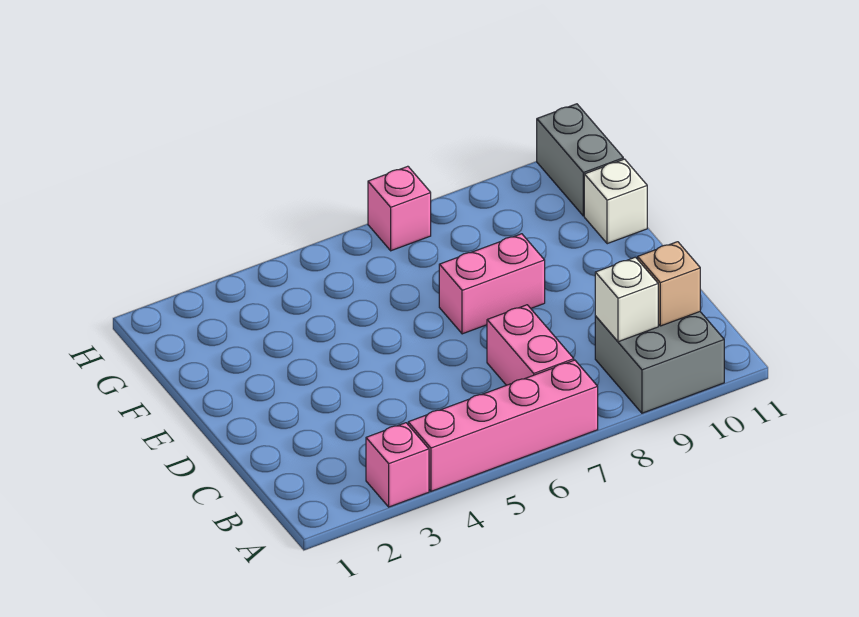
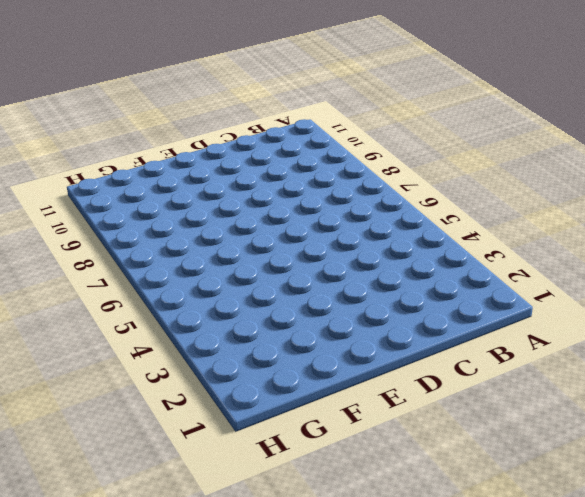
none -> pink 1x1 brick [366,423,429,507]
none -> pink 1x4 brick [408,360,598,491]

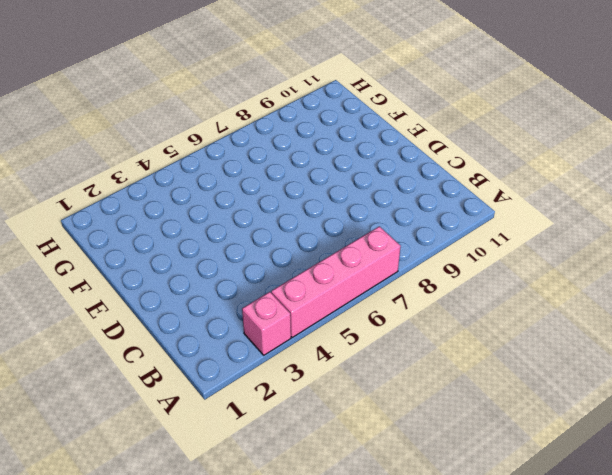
none -> grey 2x2 brick [595,312,724,413]
none -> pink 1x2 brick [487,305,574,385]

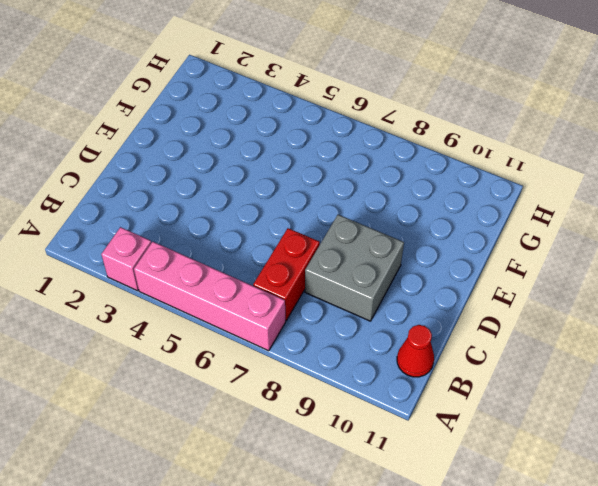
red 1x2 brick [253,228,320,321] -> pink 1x2 brick [487,305,574,385]
red 1x1 cone [397,325,434,377] -> none
grey 2x2 brick [305,214,404,321] -> grey 2x2 brick moved to [595,312,724,413]
none -> pink 1x2 brick [439,234,545,334]
none -> white 1x1 brick [584,159,647,244]

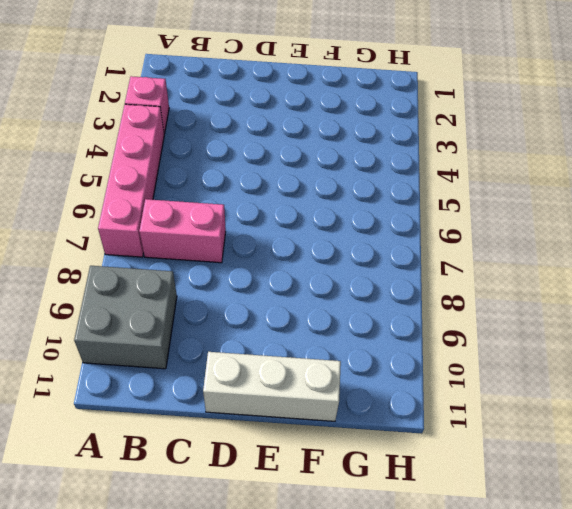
white 1x3 brick [203,352,341,421] -> white 1x1 brick [584,159,647,244]
none -> pink 1x2 brick [439,234,545,334]
none -> grey 1x2 brick [537,104,623,216]

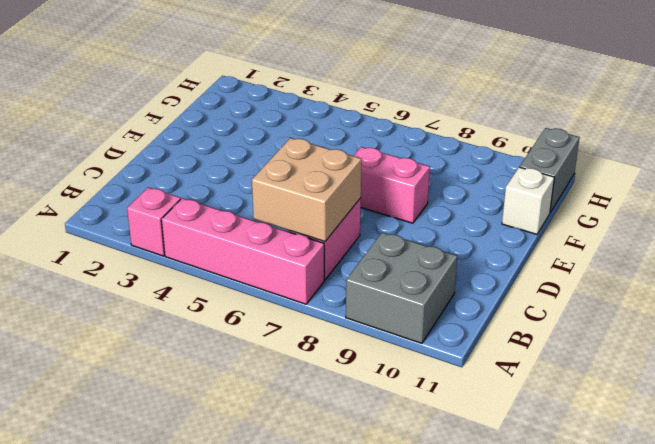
tan 2x2 brick [252,138,361,242] -> none
none -> pink 1x1 brick [368,166,431,251]
none -> white 1x1 brick [595,257,658,342]

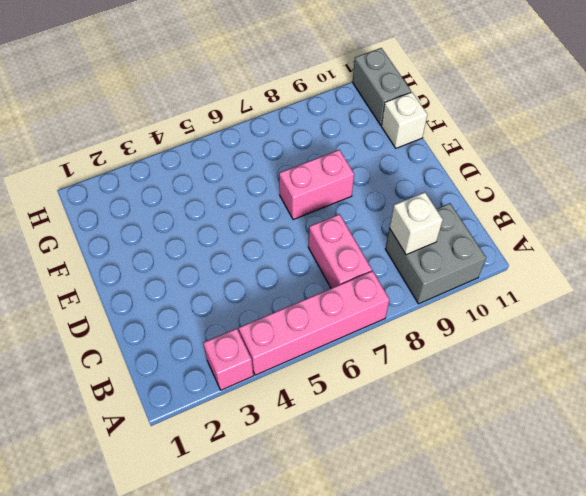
none -> pink 1x1 brick [368,166,431,251]
none -> tan 1x1 brick [638,242,700,326]

